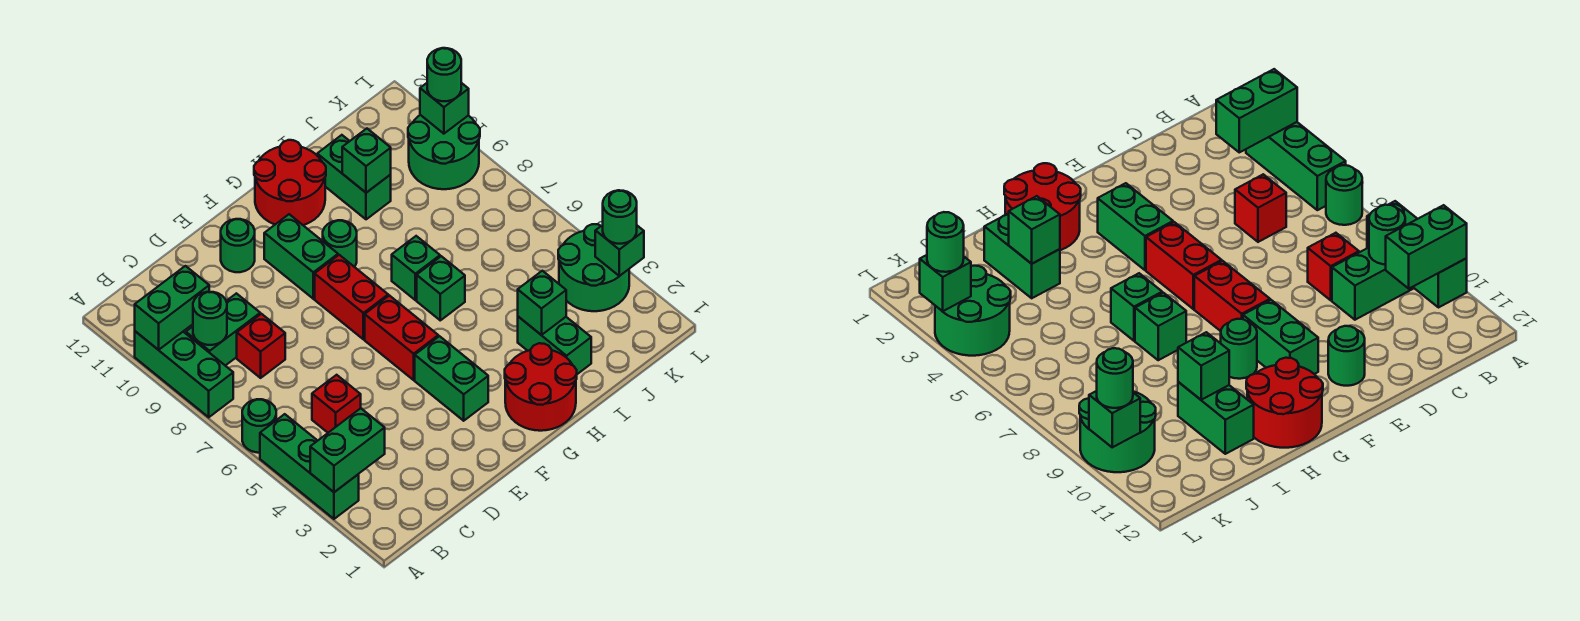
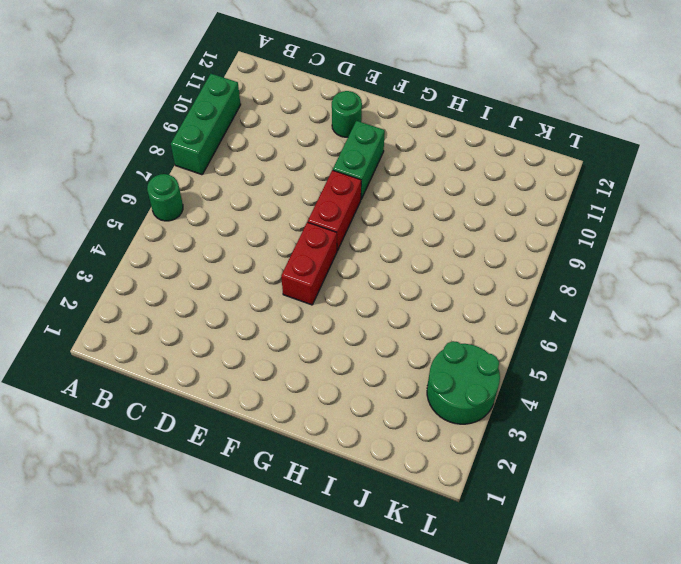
none -> green 1x3 brick [260,414,359,519]
none -> green 1x2 brick [186,293,260,366]
none -> red 1x1 brick [312,375,361,433]

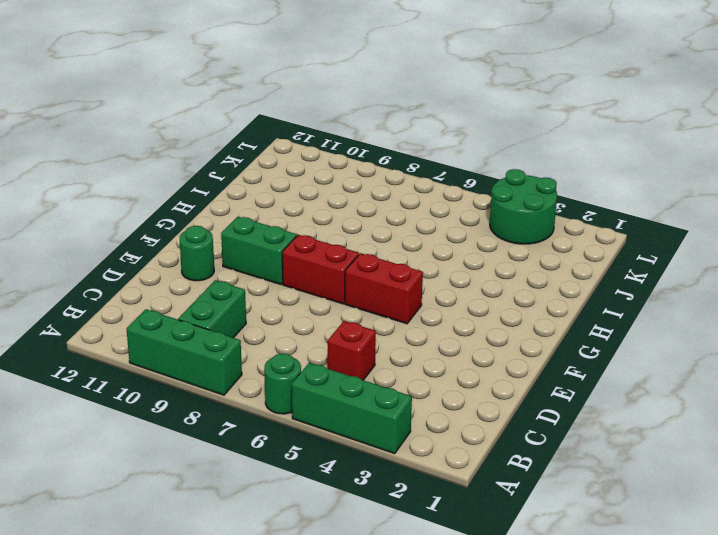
none -> red 1x1 brick [237,314,285,378]
none -> green 1x2 brick [415,336,488,421]
none -> red 2x2 round brick [505,343,577,431]

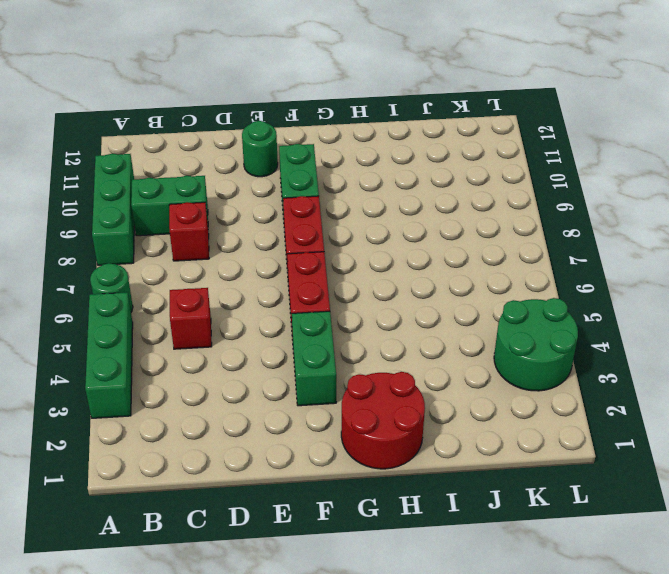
none -> green 1x1 round brick [323,220,357,267]
none -> red 2x2 round brick [254,140,326,225]
none -> green 1x1 brick [417,256,465,320]

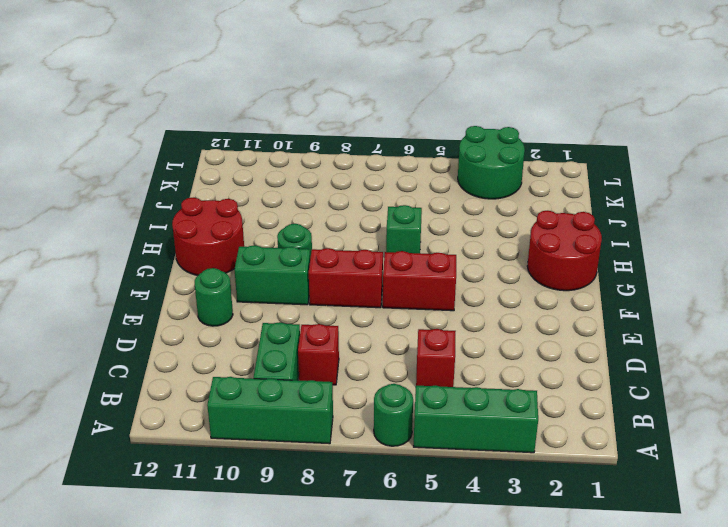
none -> green 1x2 brick [415,336,488,421]
none -> green 1x1 brick [392,236,440,300]
none -> green 1x2 brick [518,317,591,374]

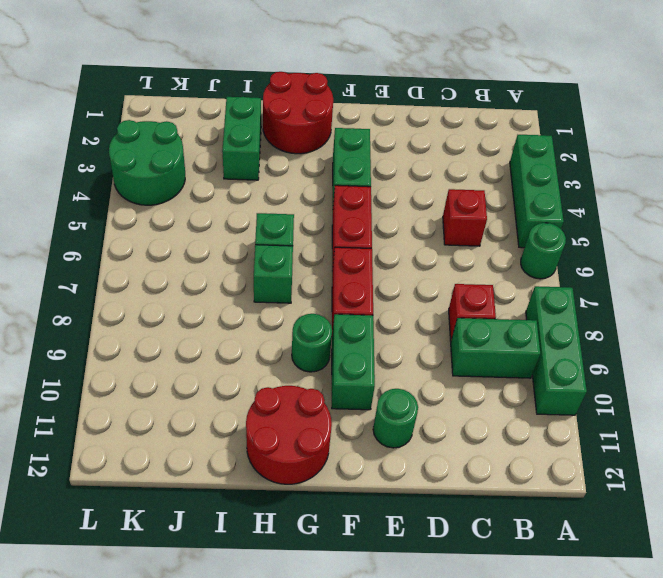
none -> green 1x2 brick [317,135,391,219]
none -> green 2x2 round brick [408,115,480,189]
none -> green 1x2 brick [310,408,385,492]

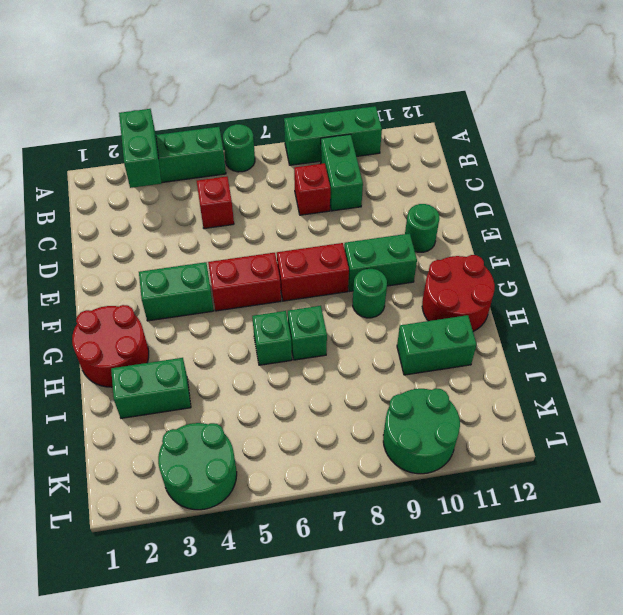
none -> green 1x2 brick [135,266,209,350]
none -> green 1x1 round brick [193,292,227,345]
none -> green 1x1 brick [518,271,566,335]

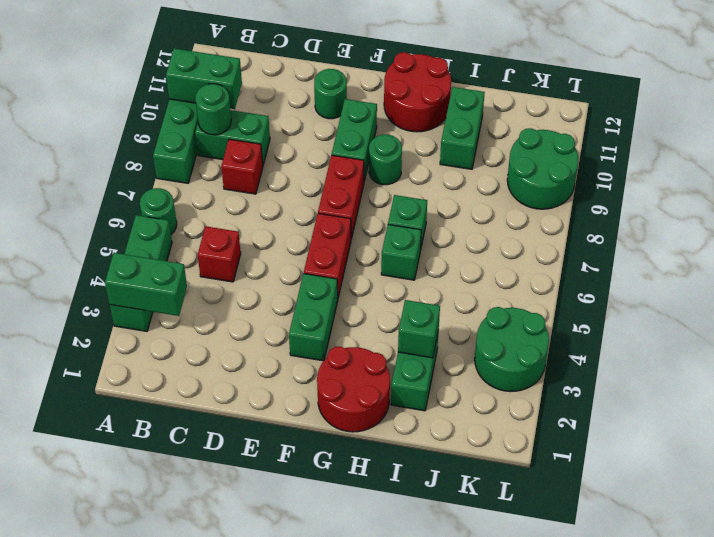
none -> green 1x1 brick [342,129,391,193]
none -> green 1x1 brick [595,225,644,276]
none -> green 1x1 brick [420,83,469,134]

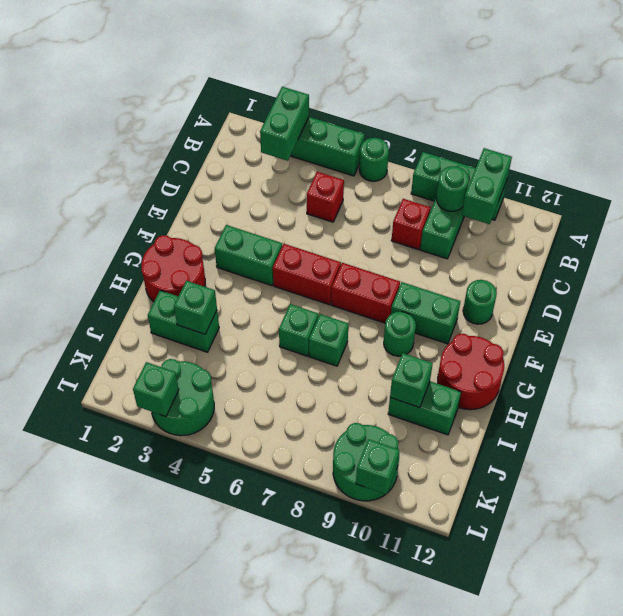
none -> green 1x1 round brick [603,190,637,244]
none -> green 1x1 round brick [427,48,461,101]

